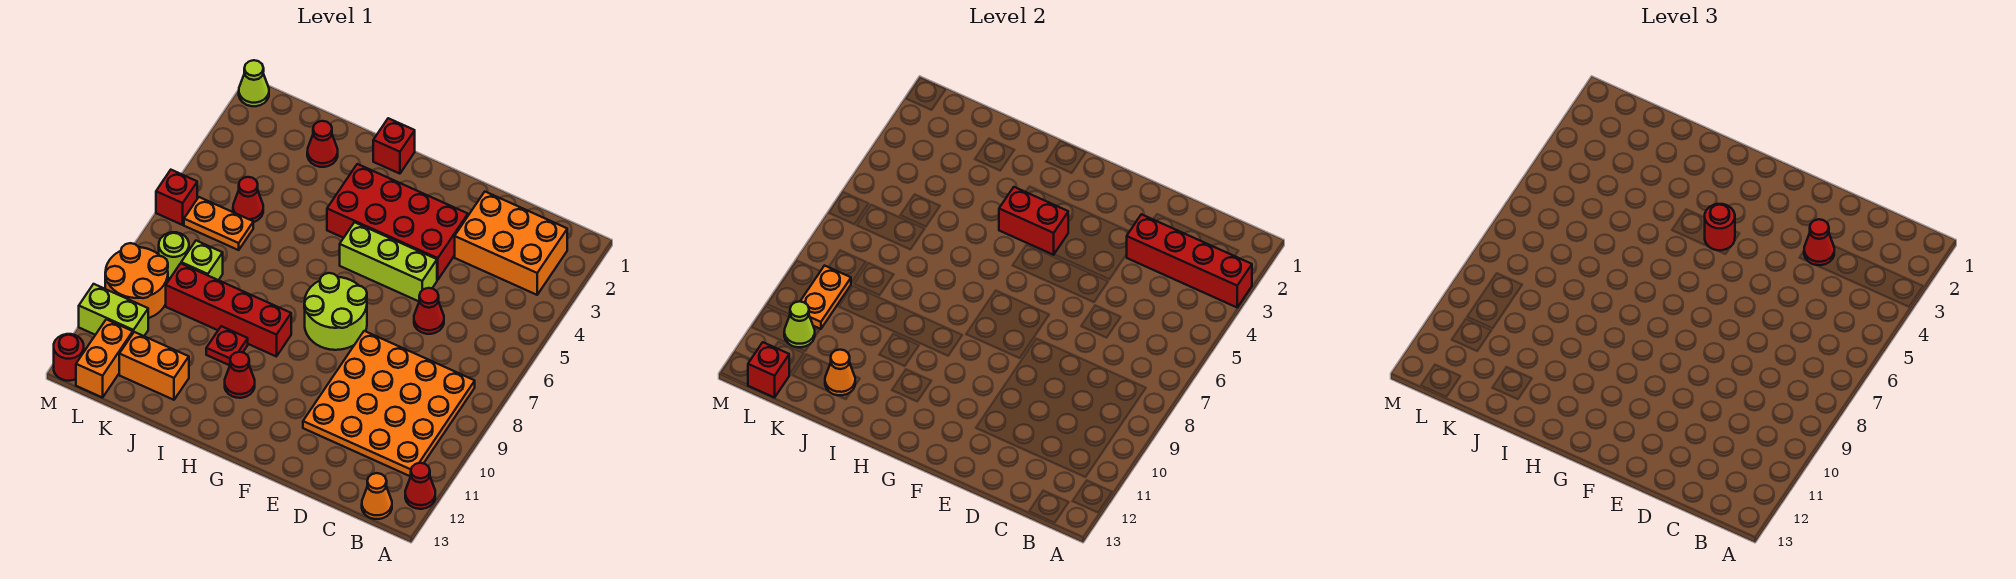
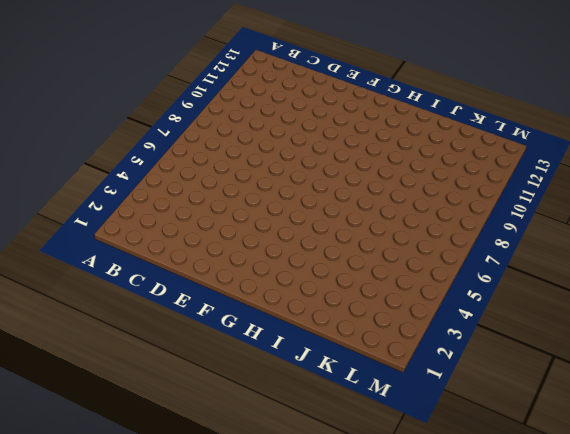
none -> red 1x1 cone [405,463,435,509]
none -> orange 2x3 brick [455,192,567,295]
none -> orange 4x4 plate [303,331,475,477]
none -> orange 1x1 cone [362,473,392,519]

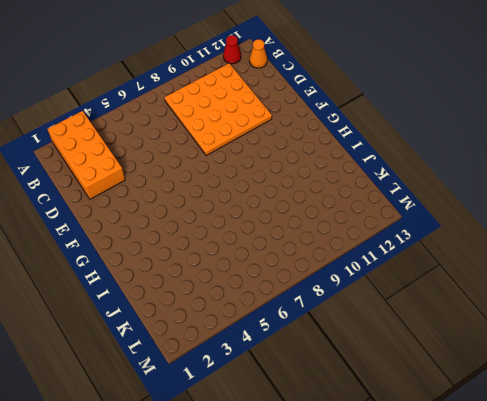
orange 2x4 brick [48,111,125,199] -> orange 2x3 brick [455,192,567,295]
none -> red 1x1 cone [414,288,444,334]
none -> red 2x4 brick [327,164,468,280]
none -> lime 1x3 brick [340,222,437,301]
none -> lime 2x2 round brick [304,273,367,350]

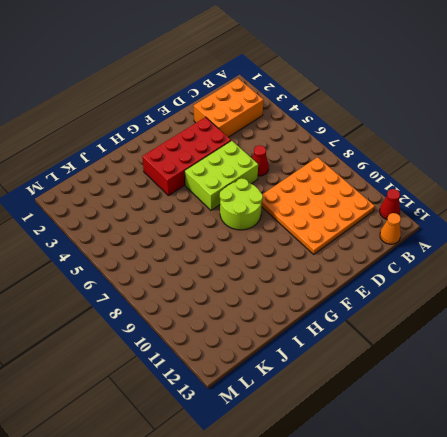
lime 2x3 brick [185,141,258,210] -> lime 1x3 brick [340,222,437,301]
none -> red 1x1 brick [373,118,415,174]
none -> red 1x4 brick [166,263,291,357]
none -> red 1x1 cone [225,352,255,398]
none -> red 1x1 plate [206,326,248,365]

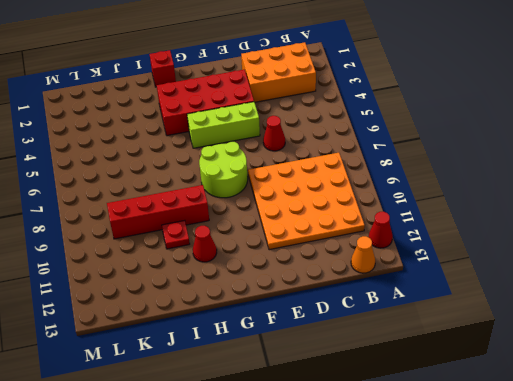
none -> red 1x1 cone [307,121,338,167]
none -> orange 1x2 brick [119,332,189,400]
none -> red 1x1 cone [233,177,263,222]
none -> orange 1x2 plate [184,197,253,250]

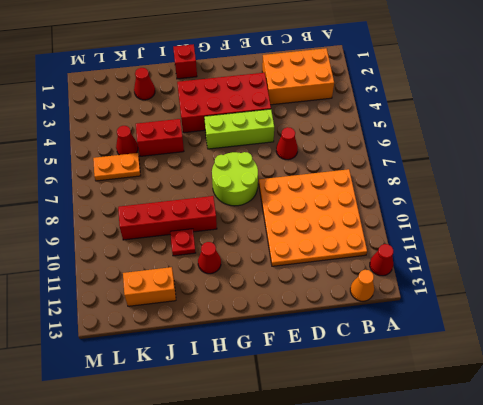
red 1x2 brick [136,119,184,156] -> red 1x2 brick moved to [999,187,1068,255]
none -> lime 1x1 brick [181,241,223,280]
none -> lime 1x1 round brick [159,232,189,278]
none -> orange 2x2 round brick [105,243,168,318]
none -> lime 1x2 brick [79,284,148,336]

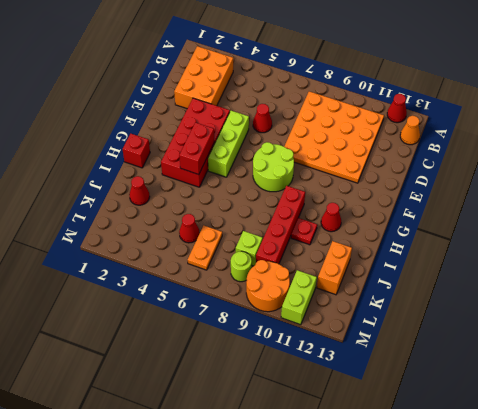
none -> orange 1x2 brick [76,319,133,398]
none -> lime 1x1 cone [239,60,269,106]
none -> red 1x1 brick [156,170,197,225]
none -> red 1x1 round brick [54,334,84,381]

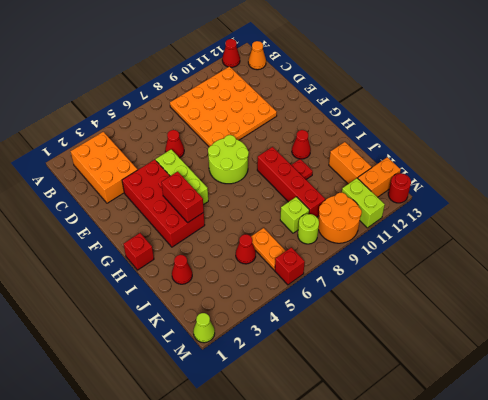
none -> red 1x4 brick [1127,214,1252,307]
none -> orange 1x1 cone [825,350,855,396]
none -> orange 1x2 plate [800,266,851,329]
none -> lime 1x1 cone [784,301,815,347]

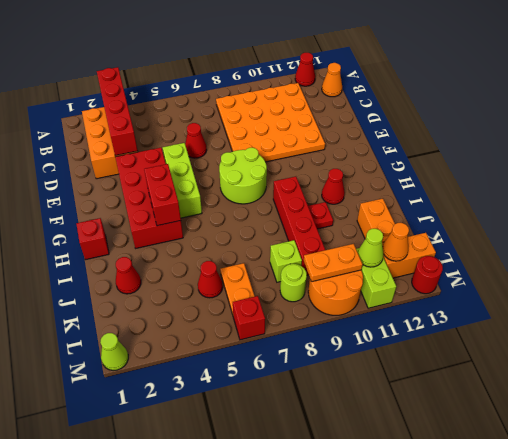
orange 1x1 cone [383,223,409,261] -> orange 1x1 cone moved to [825,350,855,396]
none -> red 1x1 brick [748,342,789,398]
none -> red 1x1 cone [1804,219,1834,265]
none -> red 1x1 round brick [1705,204,1735,250]

